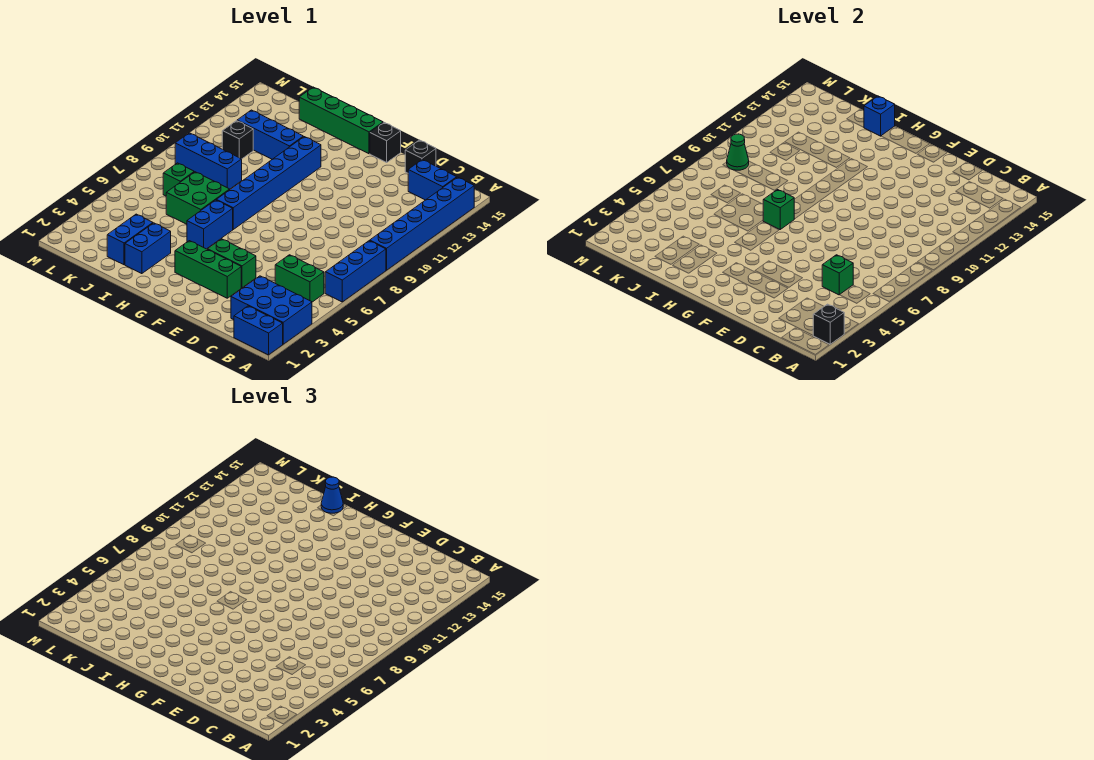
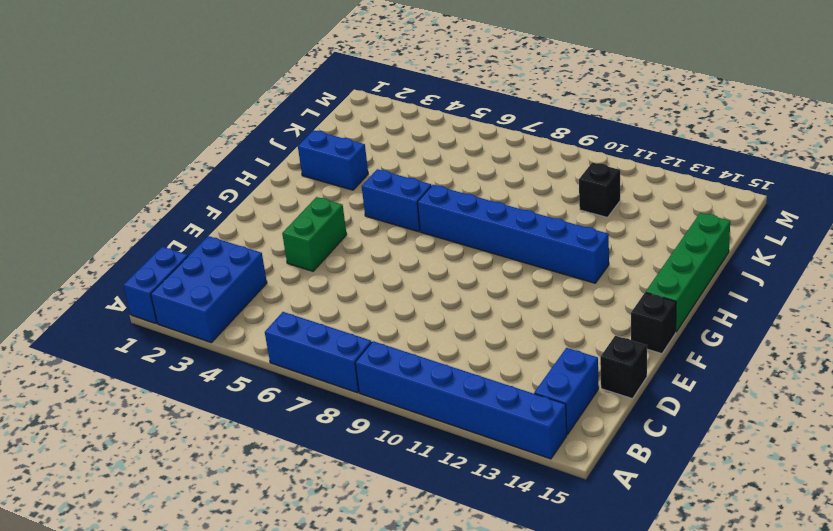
none -> green 1x2 brick [275,255,324,302]
none -> green 1x3 brick [175,241,241,298]
none -> green 2x2 brick [166,172,230,224]

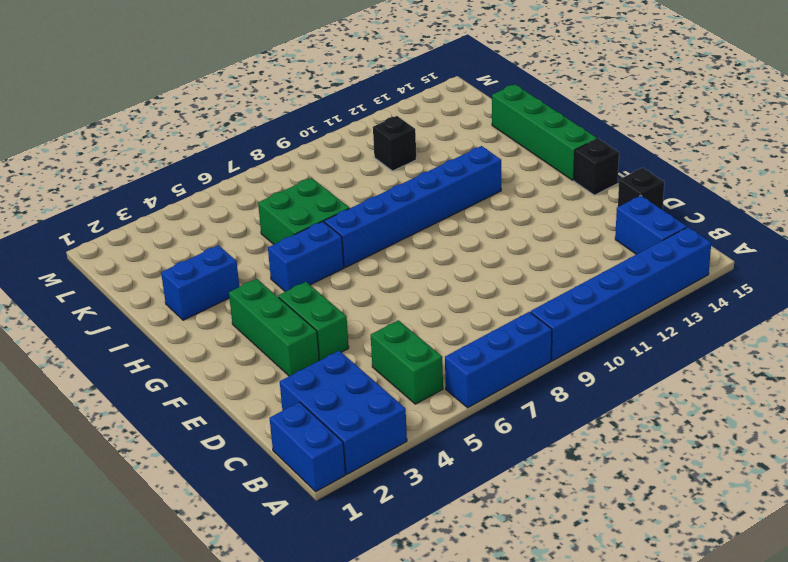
none -> blue 1x3 brick [237,110,303,159]
none -> blue 1x2 brick [107,214,153,265]
none -> blue 1x3 brick [175,133,242,189]

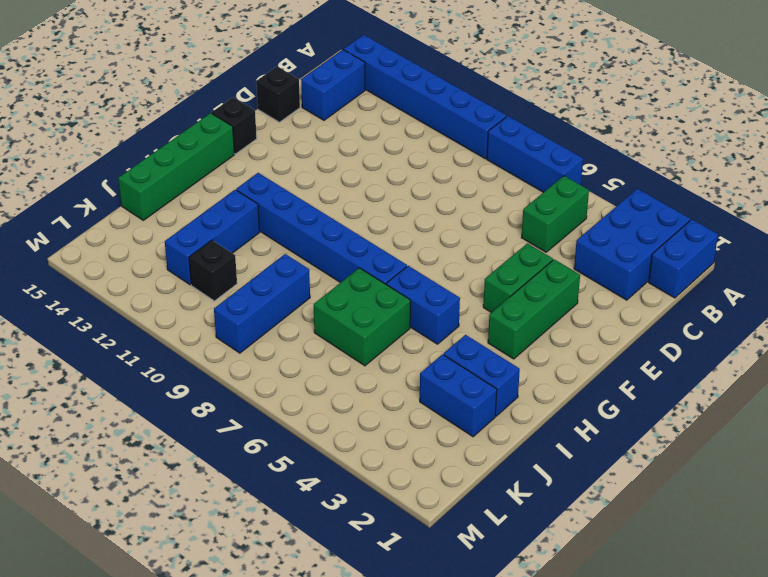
none -> green 1x1 brick [163,163,194,196]
none -> black 1x1 brick [813,304,844,344]
none -> green 1x1 brick [822,255,853,295]

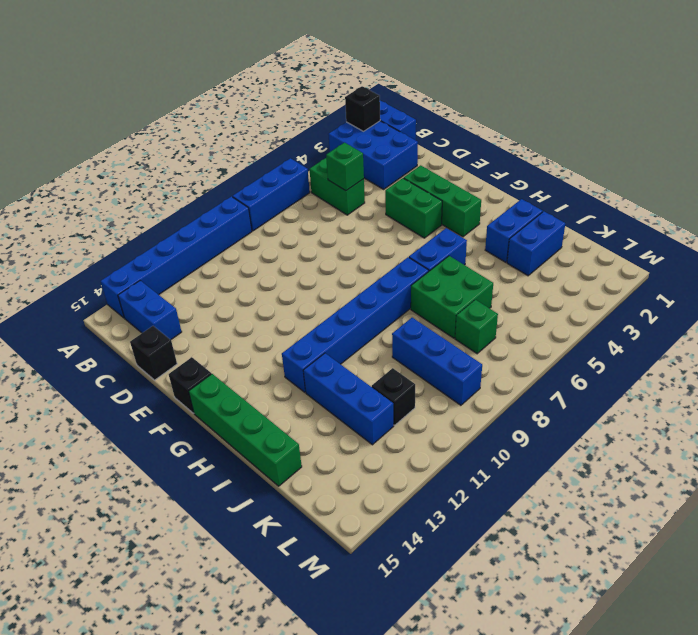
none -> green 1x1 brick [763,190,794,229]
none -> blue 1x1 brick [864,96,895,136]
none -> green 1x1 cone [727,134,749,170]

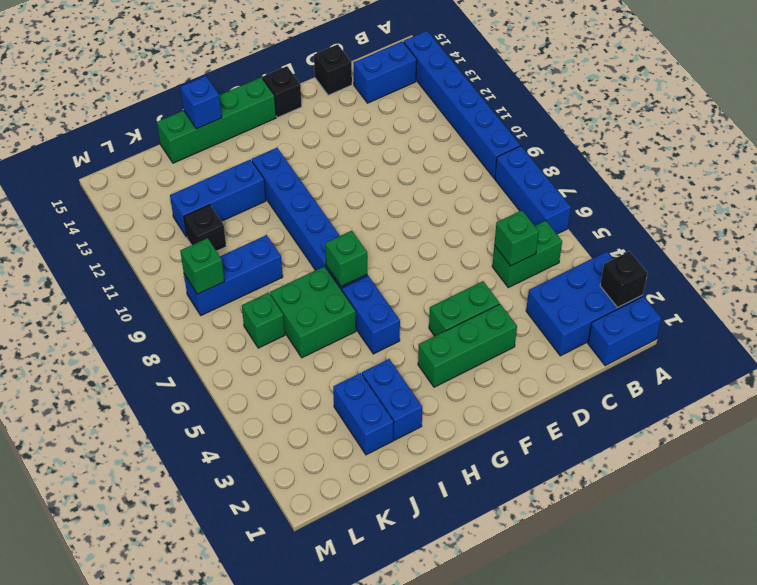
green 1x1 brick [180,238,225,294] -> green 1x1 cone [727,134,749,170]
none -> blue 1x1 cone [321,477,343,513]

